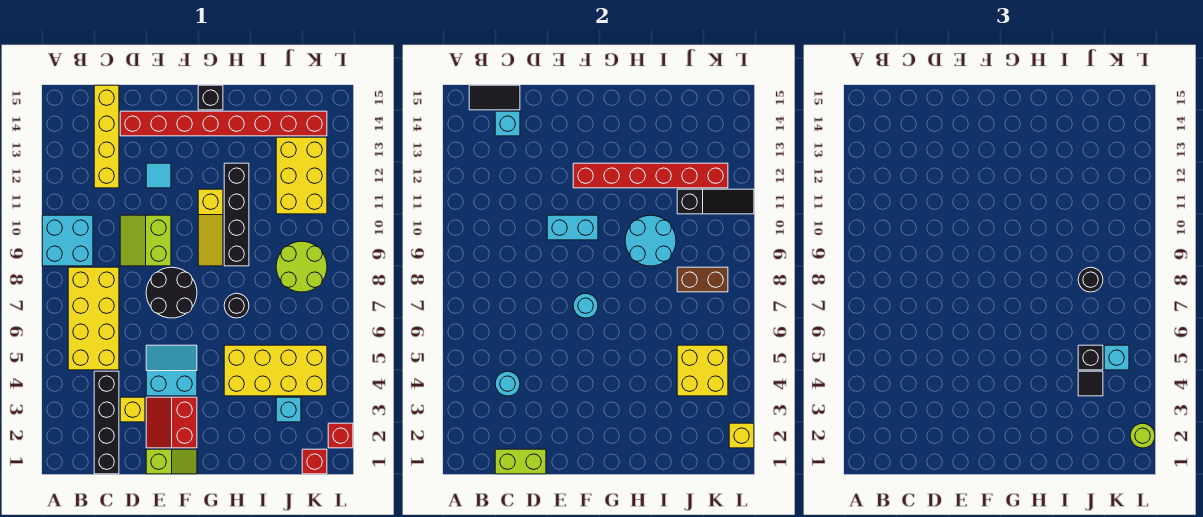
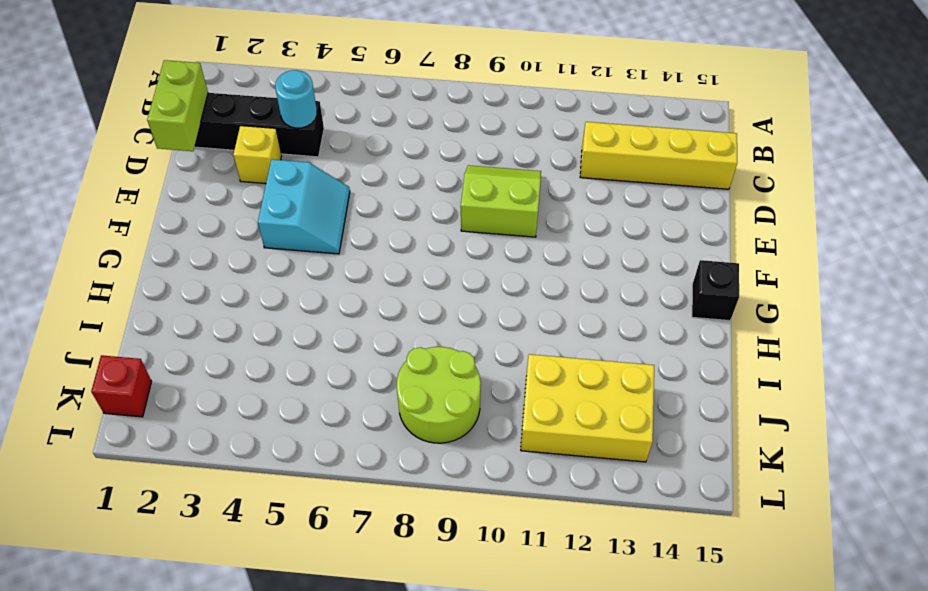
none -> cyan 2x2 brick [42,215,93,266]
none -> yellow 2x4 brick [68,267,119,370]
none -> red 1x8 brick [120,111,327,136]
none -> lime 1x2 slope [146,449,197,474]

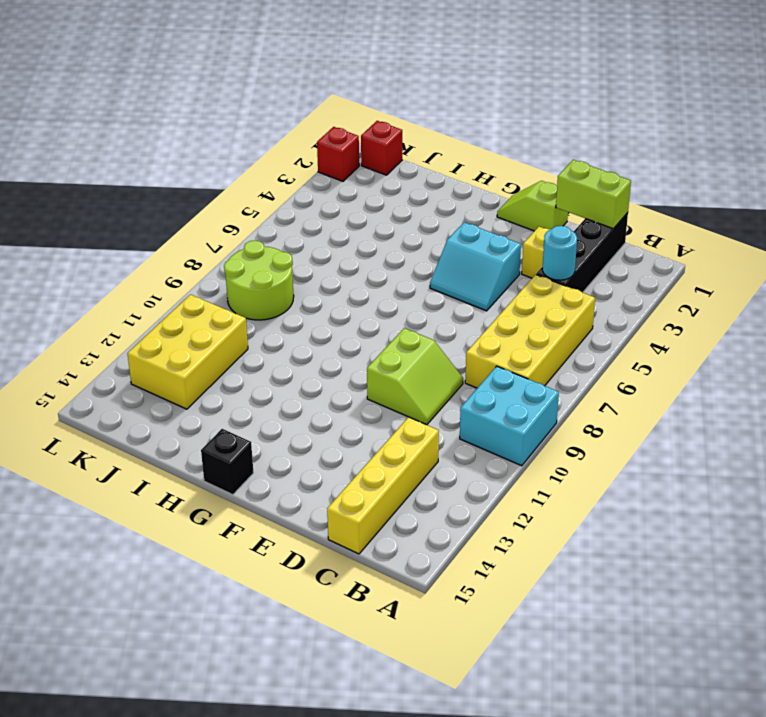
none -> red 1x8 brick [120,111,327,136]
none -> red 2x2 slope [146,397,197,448]
none -> black 2x2 round brick [146,267,197,318]
none -> cyan 1x1 tile [146,163,171,188]

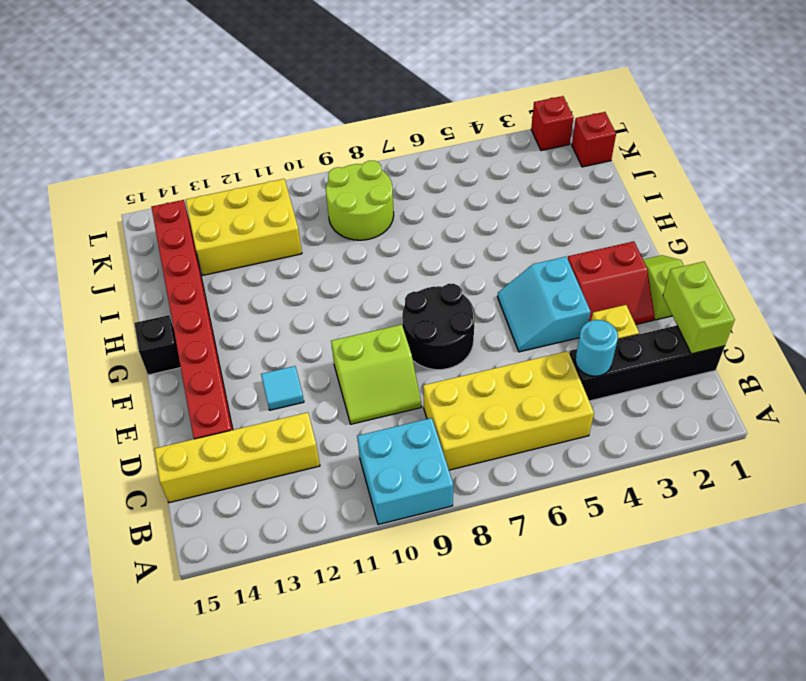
none -> yellow 1x3 slope [198,189,223,266]
none -> yellow 2x4 brick [224,345,327,396]
none -> black 1x1 round brick [224,293,249,318]
none -> black 1x4 brick [224,163,249,266]

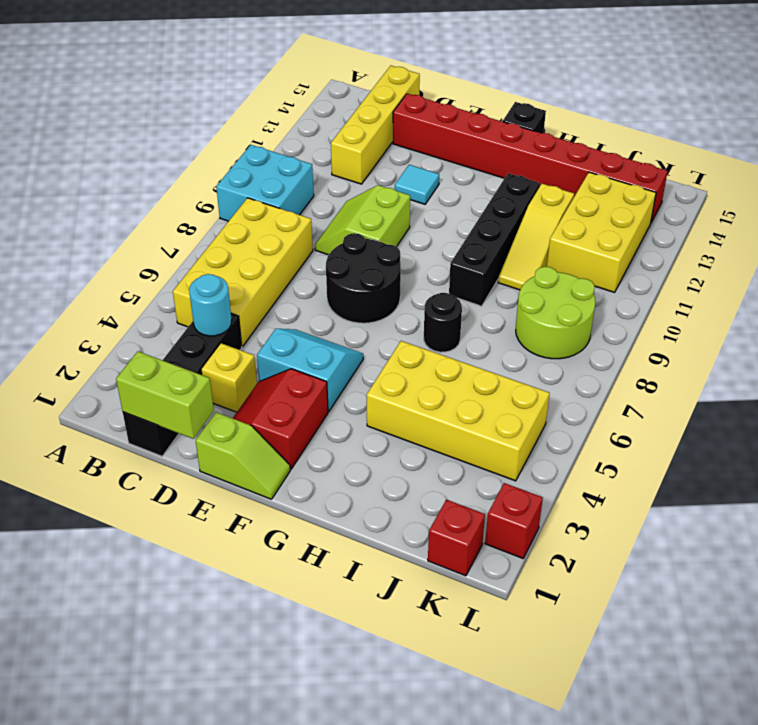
yellow 1x3 slope [498,184,574,290] -> yellow 1x3 slope moved to [198,189,223,266]
none -> cyan 1x1 brick [276,397,301,422]
none -> black 1x2 tile [469,85,520,110]
none -> cyan 1x1 brick [495,111,520,136]
none -> cyan 1x2 brick [547,215,598,240]

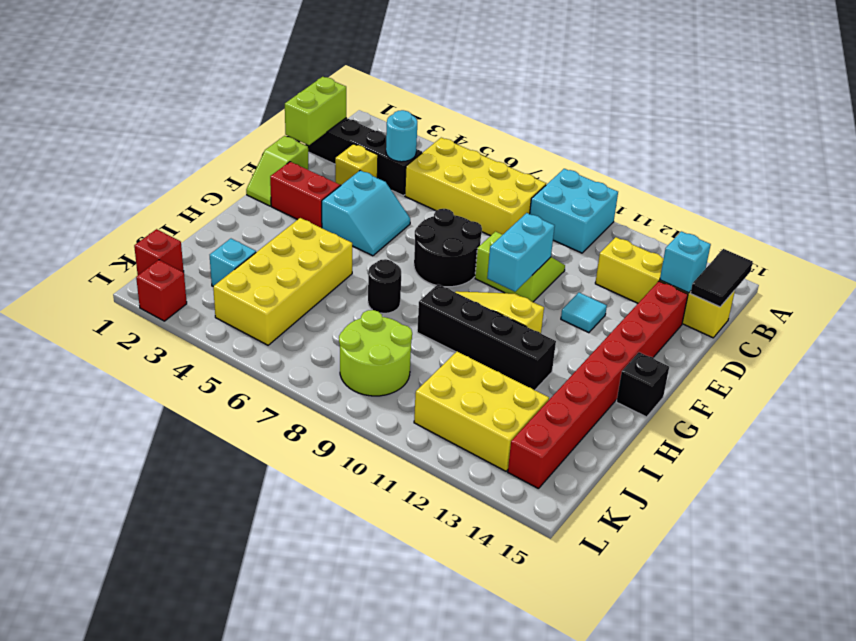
none -> cyan 1x1 round brick [573,293,598,318]
none -> red 1x6 brick [573,163,728,188]
none -> cyan 2x2 round brick [625,215,676,266]
none -> yellow 2x2 brick [677,345,728,396]

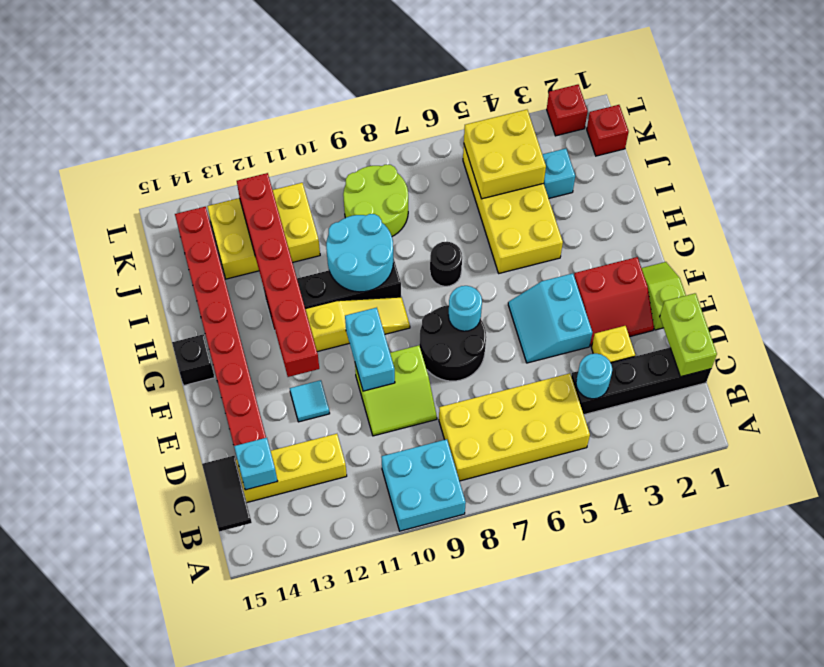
none -> brown 1x2 brick [677,267,728,292]
none -> black 1x3 slope [677,189,754,214]
none -> yellow 1x1 brick [729,423,754,448]
none -> black 1x1 tile [1078,371,1103,396]

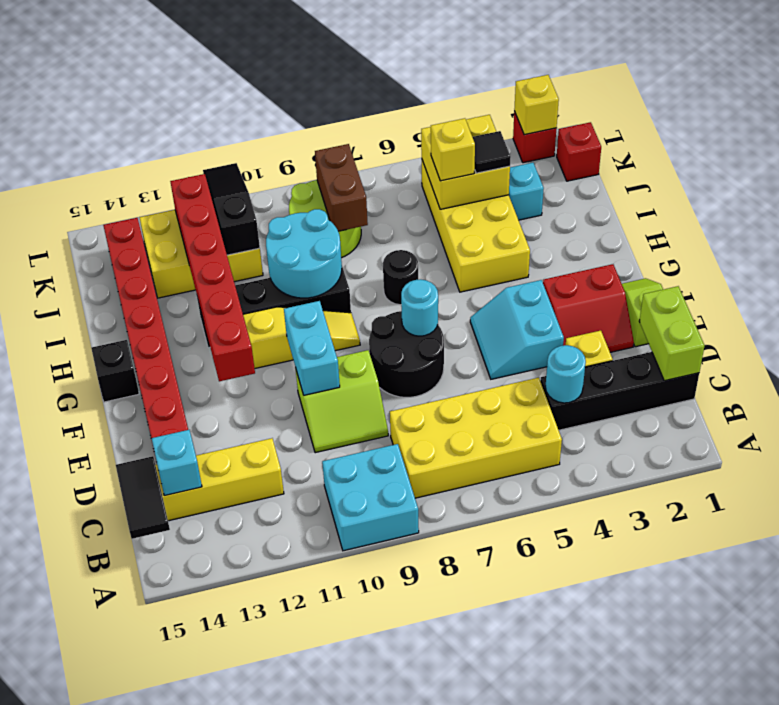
yellow 1x1 brick [431,118,475,181] -> black 1x1 brick [1078,345,1103,370]
none -> cyan 1x1 tile [146,163,171,188]
none -> black 1x1 round brick [1078,267,1103,292]
none -> cyan 1x1 brick [1104,345,1129,370]
none -> lime 1x1 round brick [1130,423,1155,448]

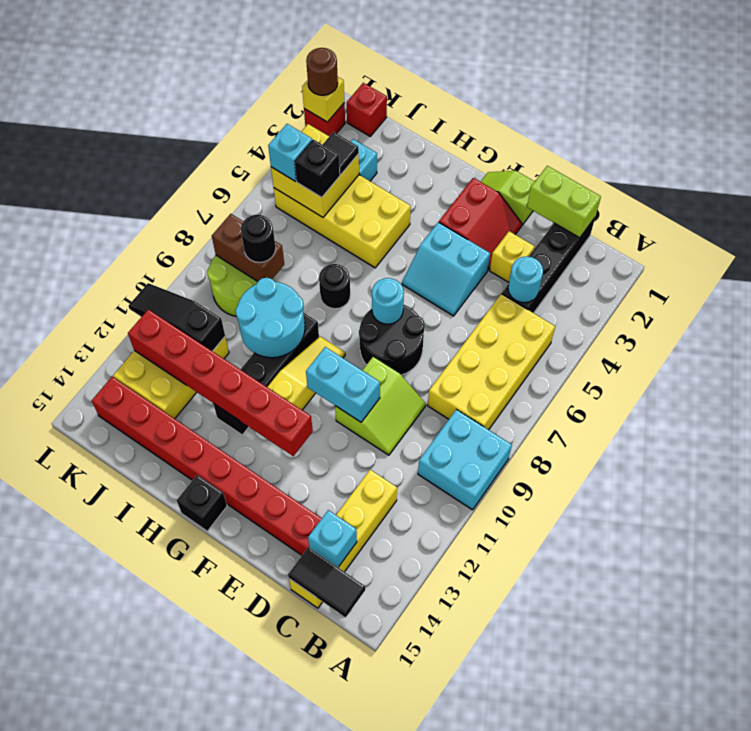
brown 1x1 round brick [306,48,338,95] -> lime 1x1 round brick [1130,423,1155,448]
none -> cyan 1x1 tile [146,163,171,188]

